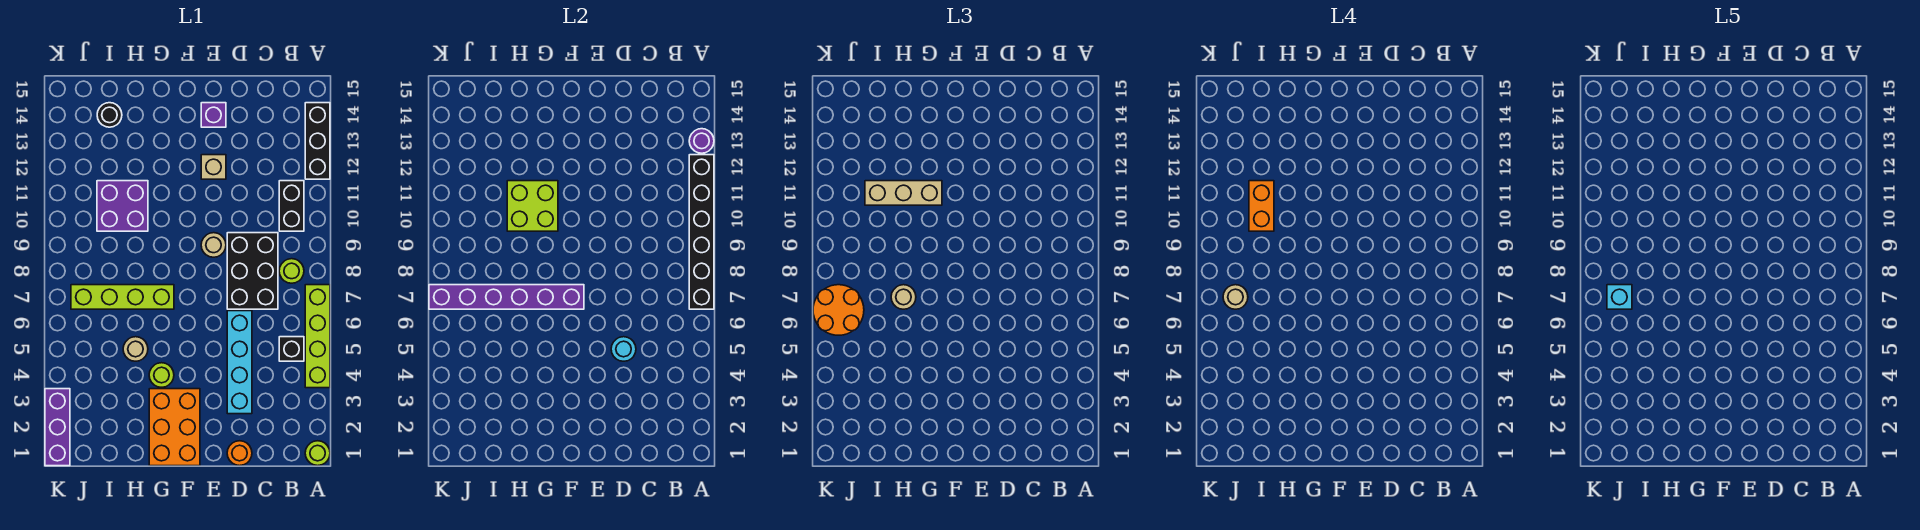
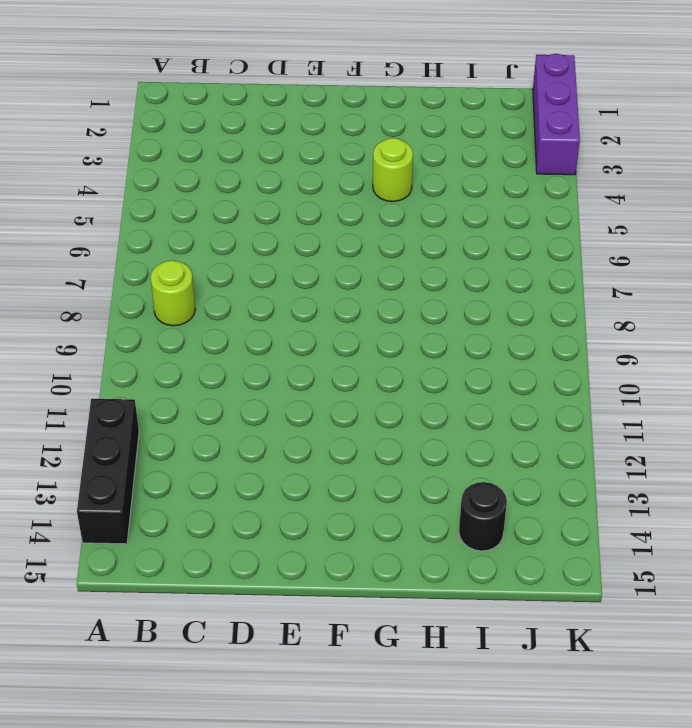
none -> lime 1x1 round brick [305,441,330,466]
none -> lime 1x4 brick [305,285,330,388]
none -> black 1x1 brick [279,337,304,361]
none -> black 1x2 brick [279,181,304,231]

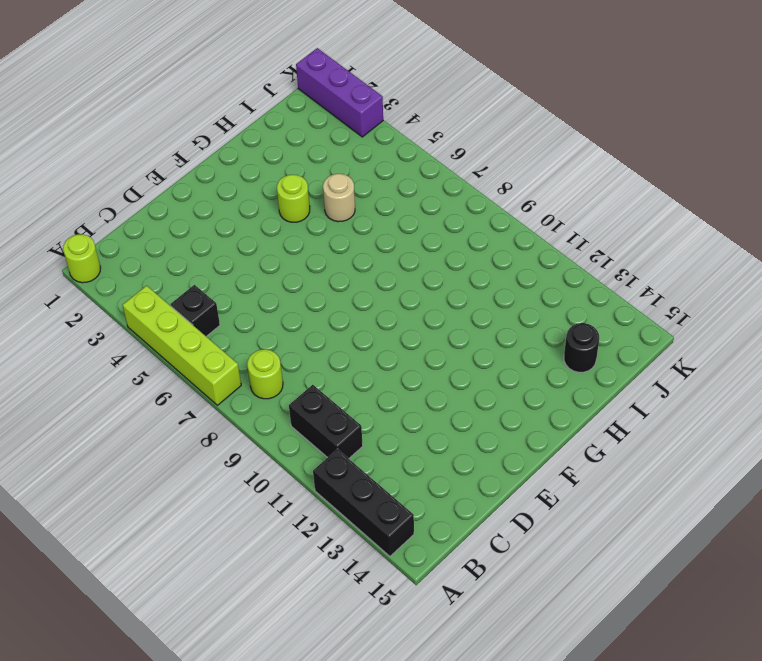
none -> black 2x3 brick [227,233,278,309]
none -> orange 1x1 round brick [227,441,252,466]
none -> cyan 1x4 brick [227,311,252,414]
none -> tan 1x1 round brick [201,233,226,257]

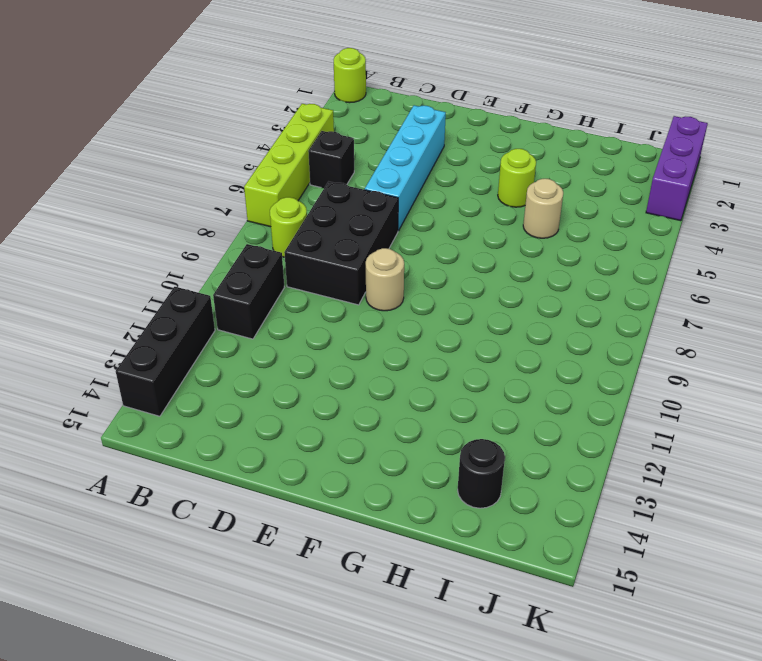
none -> orange 1x1 round brick [227,441,252,466]
none -> tan 1x1 brick [201,155,226,179]
none -> purple 1x1 brick [201,103,226,127]
none -> orange 2x3 brick [149,389,200,466]

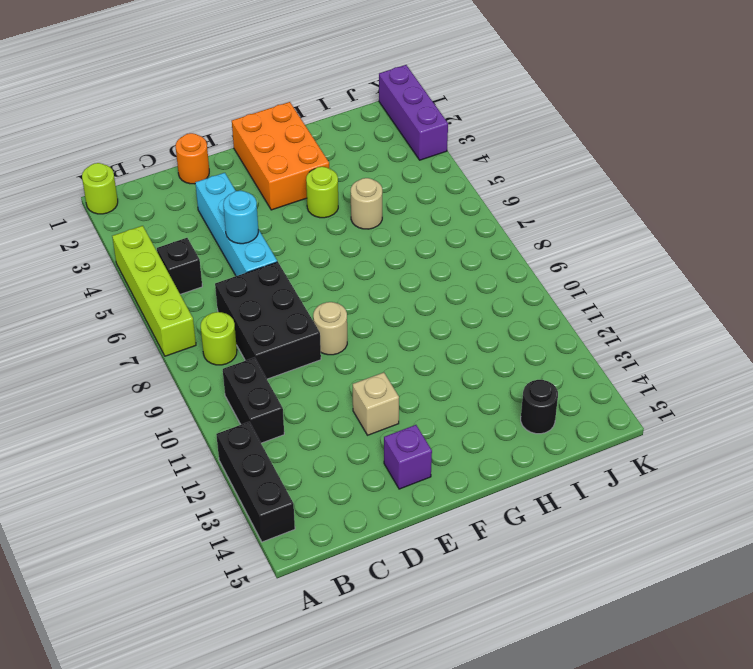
none -> lime 1x4 brick [71,285,174,309]
none -> purple 2x2 brick [97,181,148,231]
none -> black 1x6 brick [689,155,714,309]
none -> purple 1x1 round brick [689,129,714,153]

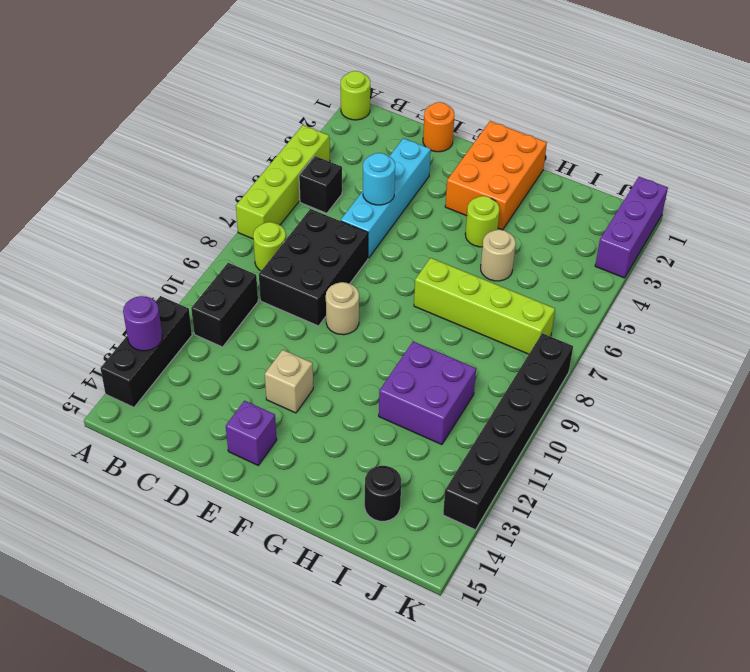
black 1x6 brick [443,333,573,530] -> black 1x6 brick moved to [689,155,714,309]
none -> purple 1x6 brick [429,285,584,309]
none -> lime 2x2 brick [507,181,558,231]
none -> tan 1x3 brick [865,181,942,205]
none -> tan 1x1 round brick [891,285,916,309]

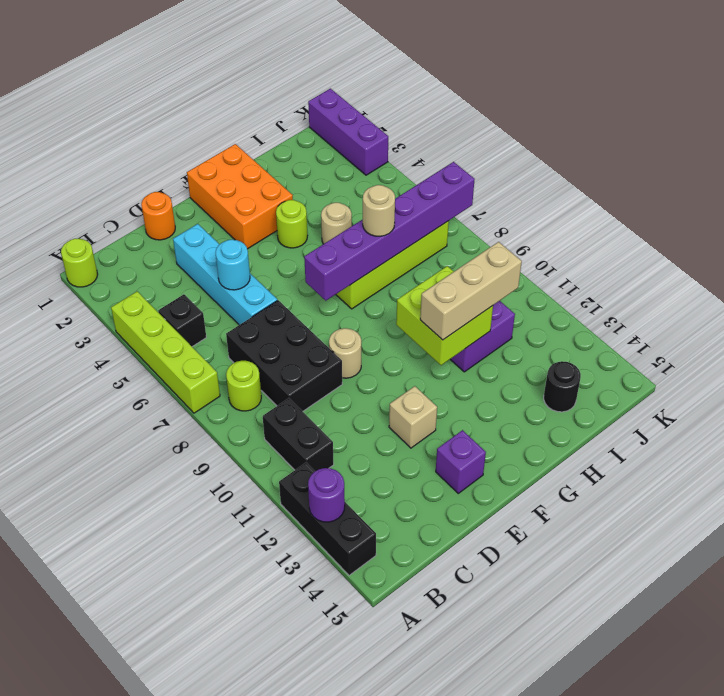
none -> black 1x6 brick [689,155,714,309]
none -> orange 2x2 round brick [813,285,864,335]
none -> orange 1x2 brick [1249,181,1274,231]
none -> tan 1x1 round brick [1223,285,1248,309]

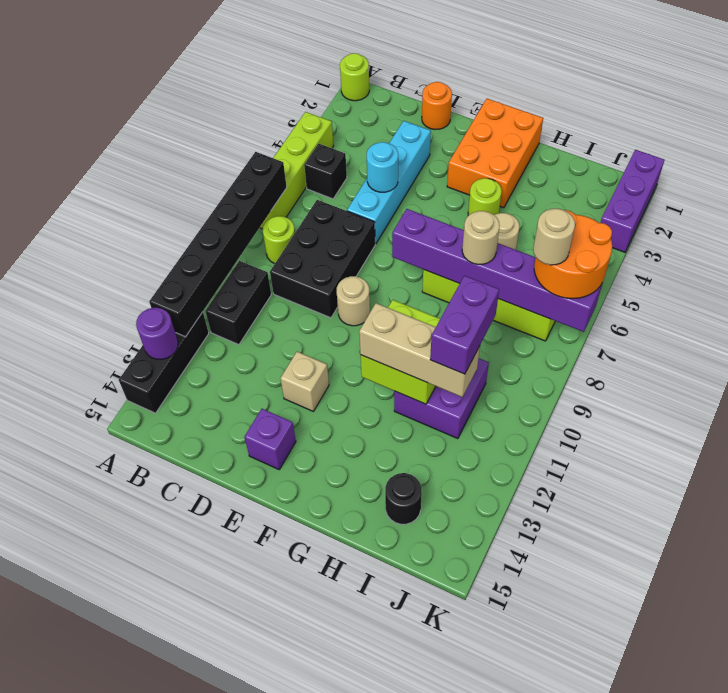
purple 1x2 brick [430,276,499,374] -> orange 1x2 brick [1249,181,1274,231]
none -> cyan 1x1 brick [1607,285,1632,309]

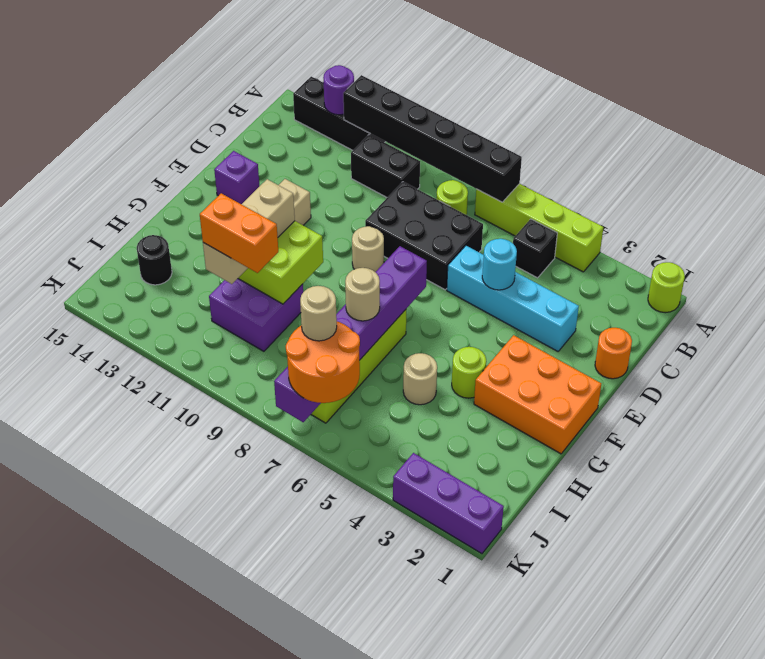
none -> cyan 1x1 brick [1607,285,1632,309]

